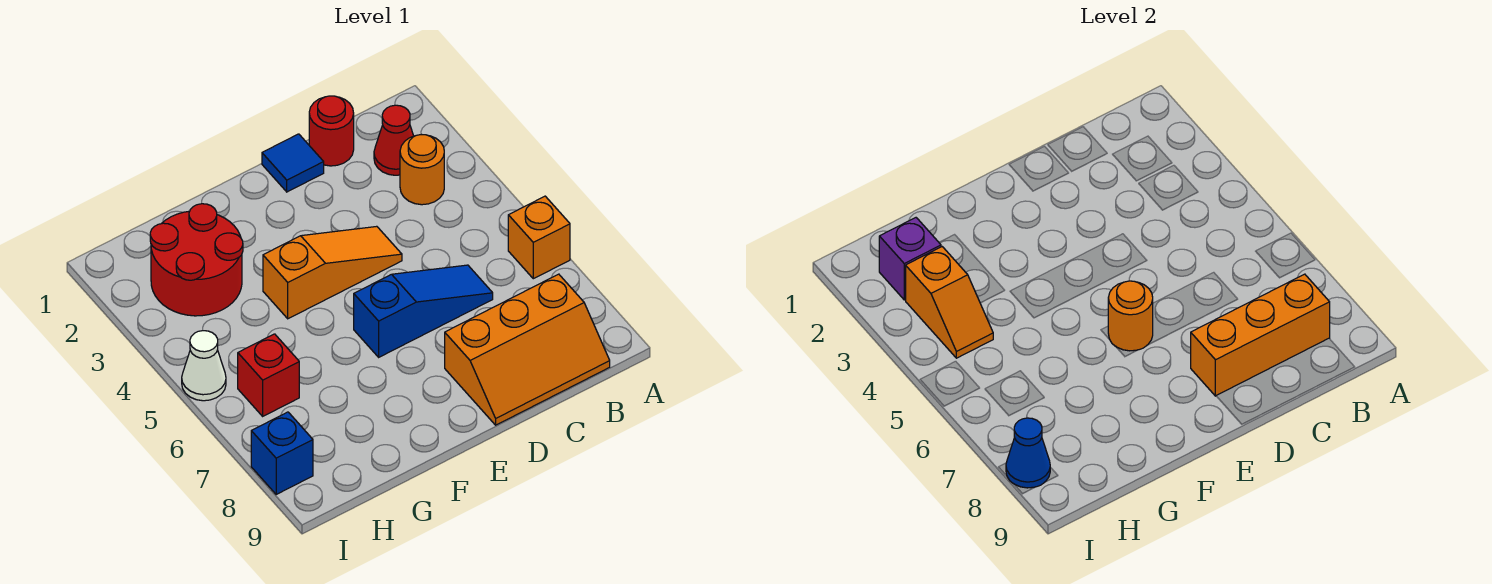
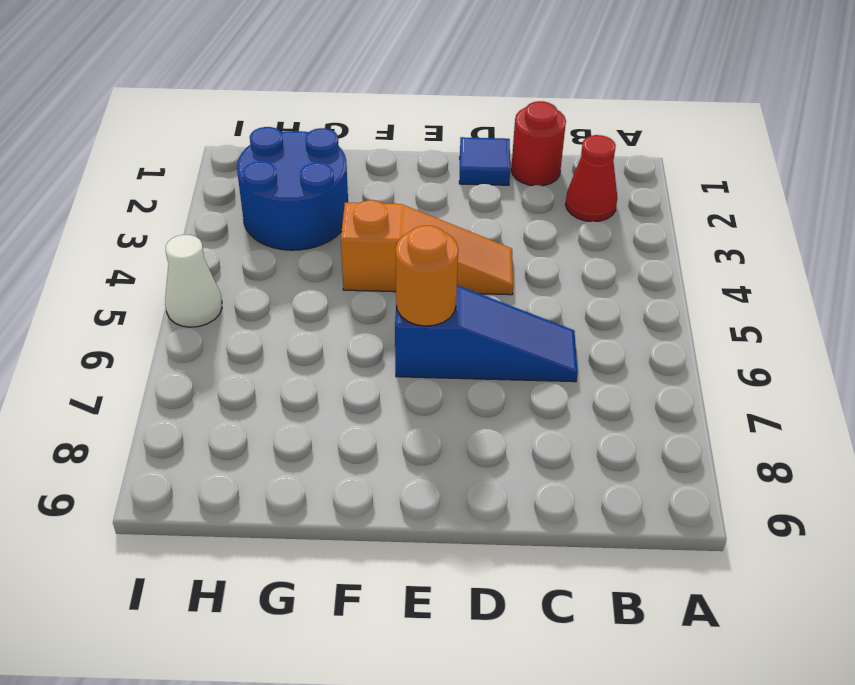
blue 2x2 round brick [237,127,348,250] -> red 2x2 round brick [150,204,243,316]
none -> orange 1x1 brick [508,196,570,279]
none -> orange 1x1 round brick [400,134,444,205]
none -> orange 2x3 slope [445,274,610,425]

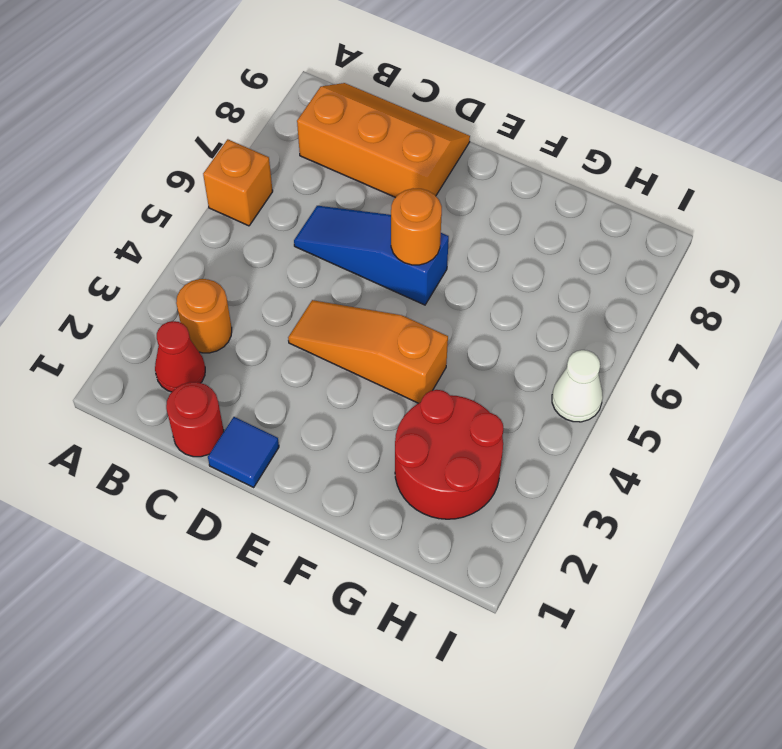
none -> red 1x1 brick [238,334,299,416]
none -> blue 1x1 brick [251,412,313,494]
none -> orange 1x3 brick [1191,274,1330,396]

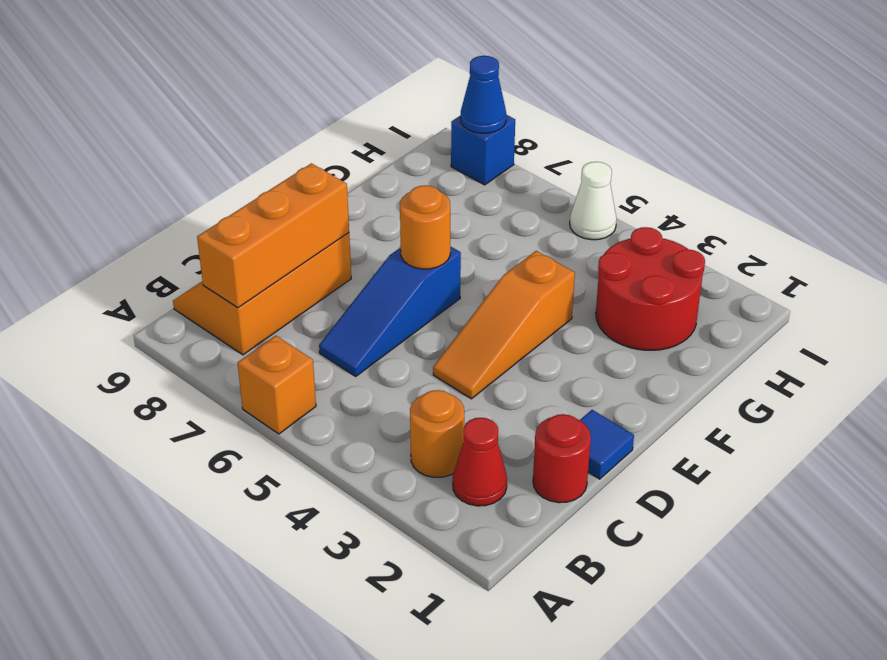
none -> red 1x1 brick [238,334,299,416]
none -> purple 1x1 brick [879,218,941,300]
none -> orange 1x2 slope [906,247,993,358]

